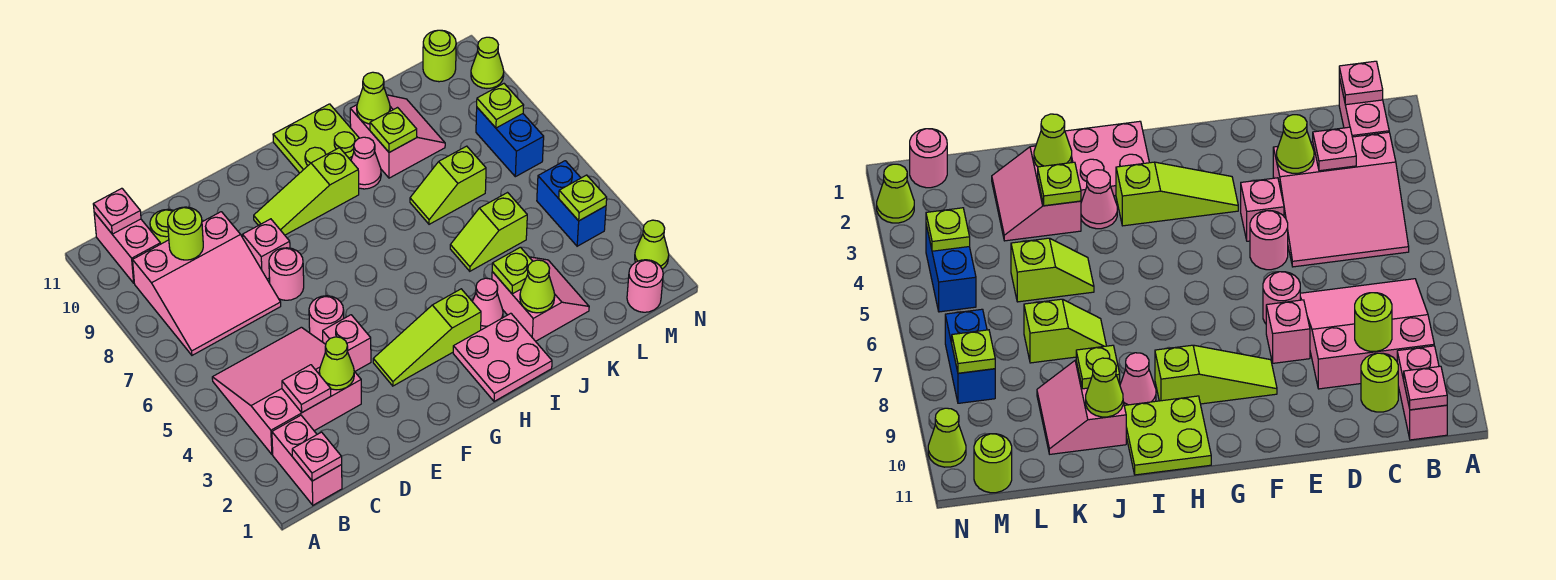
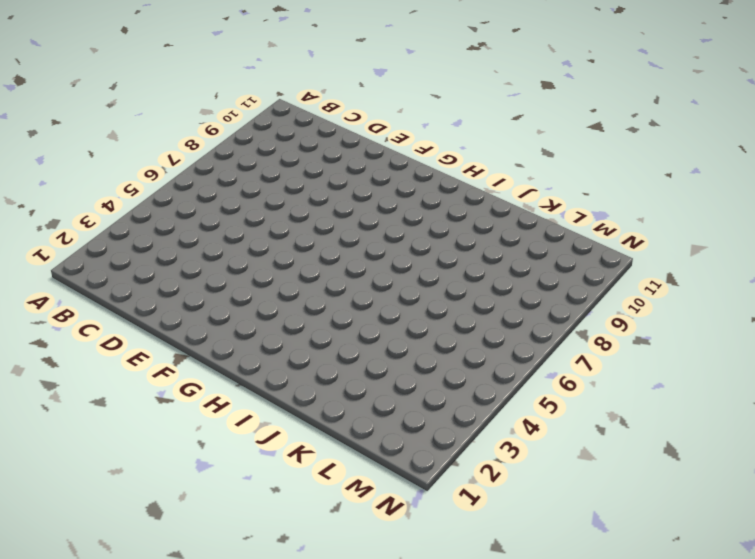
none -> pink 1x2 brick [272,415,342,505]
none -> pink 3x3 slope [212,327,361,454]
none -> pink 3x3 slope [133,212,281,355]
none -> pink 1x2 brick [94,213,160,283]

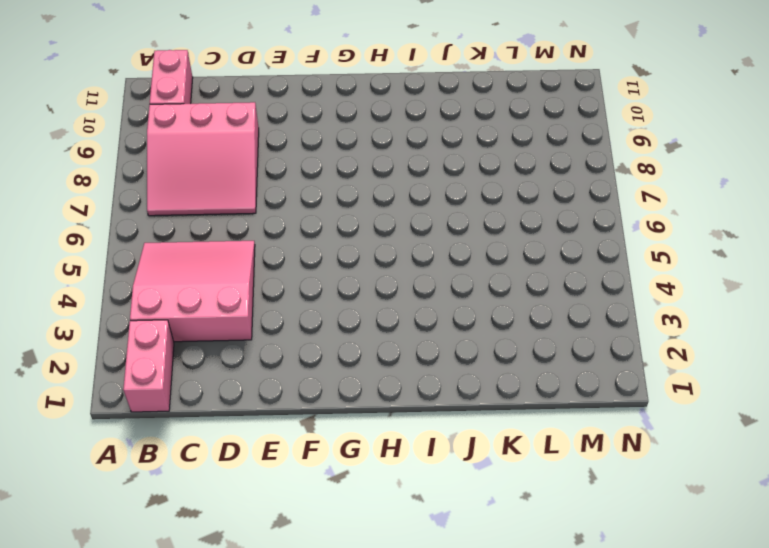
none -> lime 1x1 round brick [150,209,174,244]
none -> pink 1x1 brick [323,315,371,371]
none -> pink 1x1 round brick [309,296,344,342]
none -> pink 1x1 round brick [269,248,304,300]

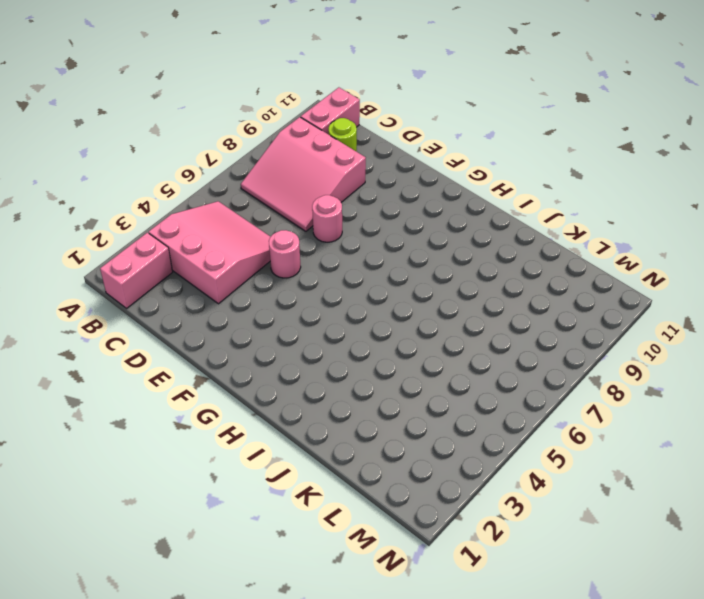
none -> pink 1x1 brick [323,315,371,371]
none -> pink 1x1 brick [243,219,290,279]
none -> lime 1x3 slope [373,289,481,386]
none -> lime 1x3 slope [254,148,359,235]

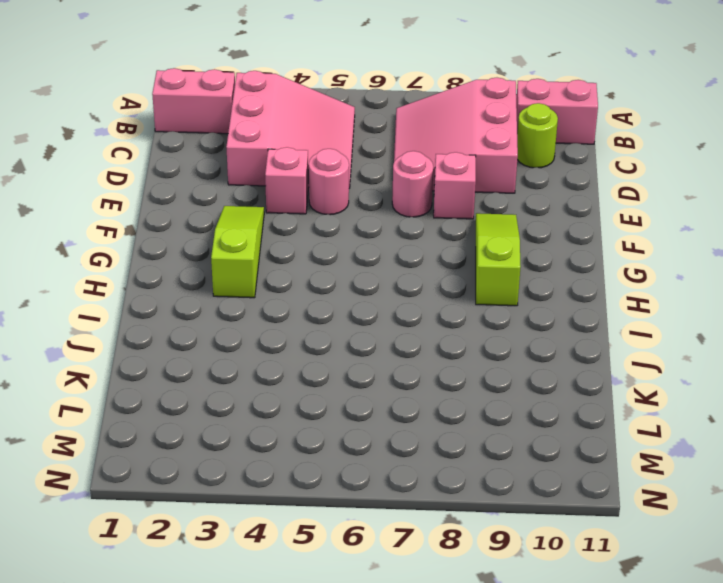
none -> pink 2x2 plate [453,313,552,401]
none -> lime 2x2 plate [273,104,359,173]
none -> pink 1x1 cone [472,278,503,330]
none -> pink 1x1 cone [351,137,381,189]

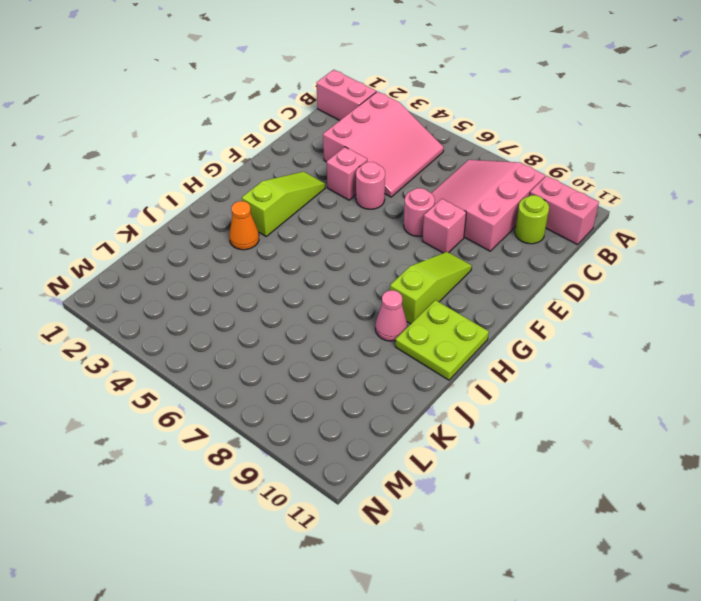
orange 1x1 cone [229,201,259,250] -> pink 1x1 cone [472,278,503,330]
none -> pink 2x2 plate [453,313,552,401]
none -> pink 2x2 slope [492,257,589,341]
none -> lime 1x2 slope [450,193,527,271]
none -> lime 1x2 slope [410,146,486,224]

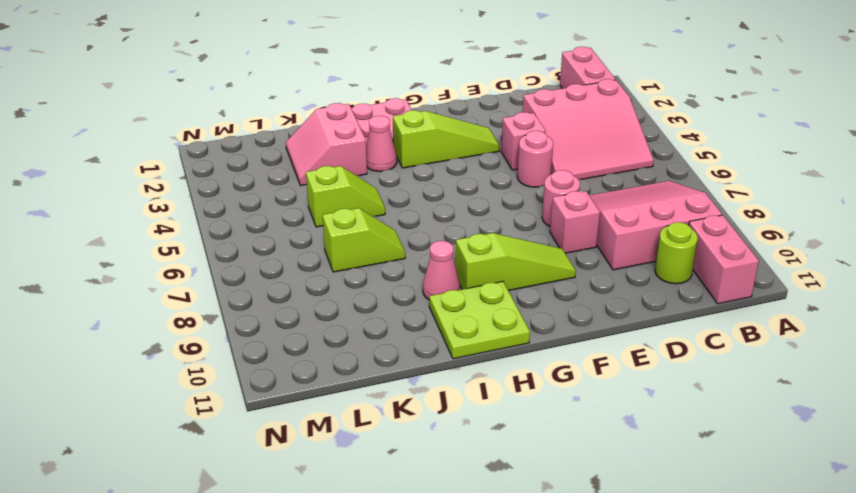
none -> pink 2x2 slope [350,95,445,178]
none -> pink 1x1 round brick [627,260,663,312]
none -> blue 1x2 brick [537,161,606,246]
none -> blue 1x2 brick [476,108,544,177]

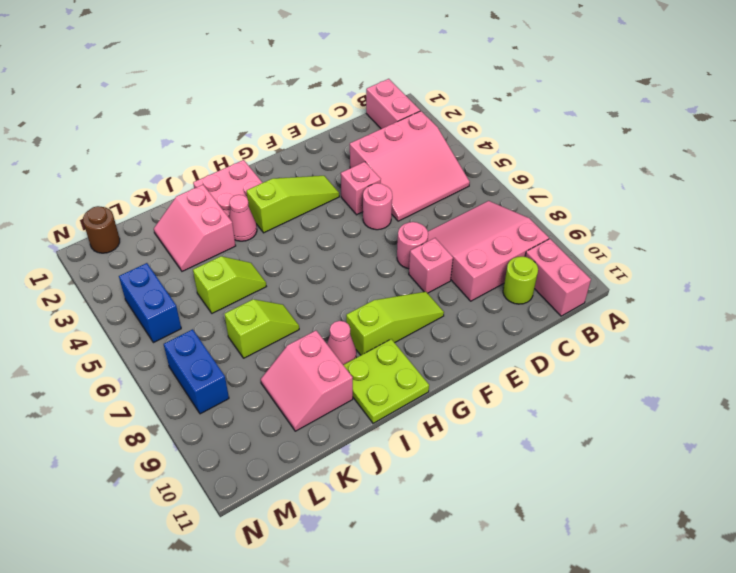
brown 1x1 round brick [83,206,120,253] -> pink 1x1 round brick [627,260,663,312]
none -> lime 1x1 round brick [423,30,456,82]
none -> lime 1x1 cone [635,220,669,269]
none -> lime 1x1 cone [471,37,504,88]
none -> pink 1x1 plate [292,432,342,481]

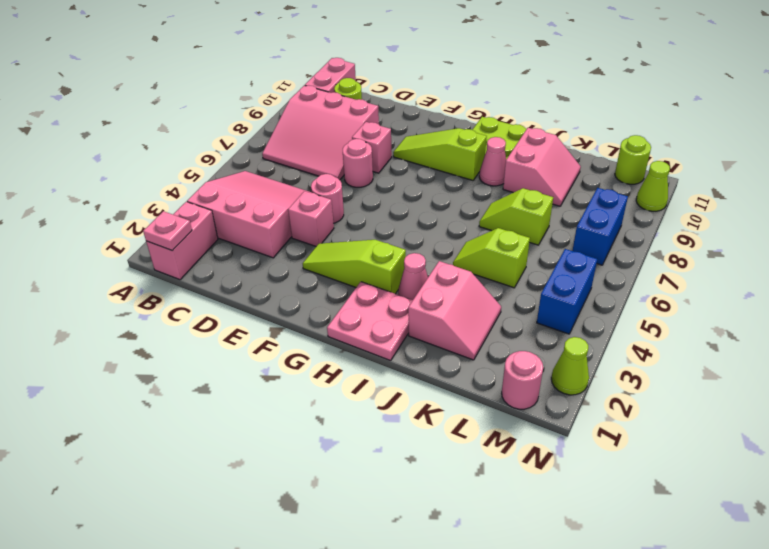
none -> pink 1x1 plate [93,188,141,234]
none -> pink 1x1 plate [282,365,331,412]
none -> lime 1x1 round brick [168,207,203,260]
none -> lime 1x1 cone [319,337,354,390]

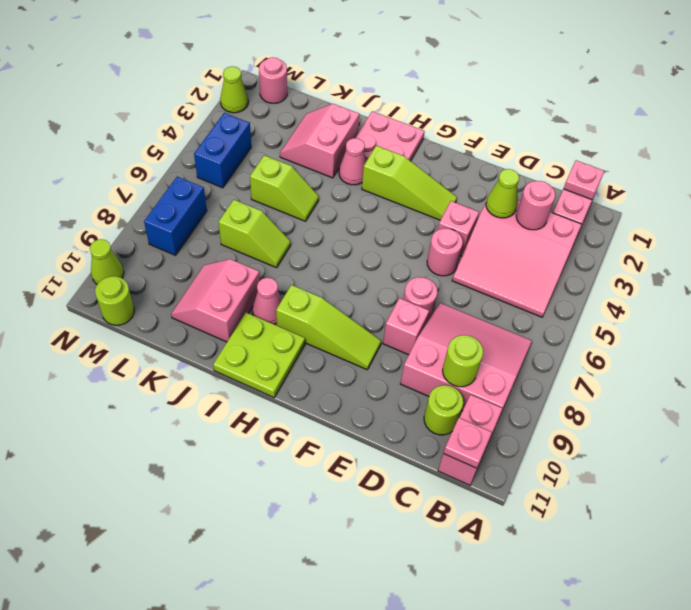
pink 1x1 round brick [516,181,555,230] -> pink 1x1 plate [282,365,331,412]
none -> lime 1x1 cone [520,260,555,313]
none -> lime 1x1 plate [492,247,533,294]
none -> lime 1x1 plate [370,108,417,152]
none -> lime 1x1 cone [357,72,390,124]

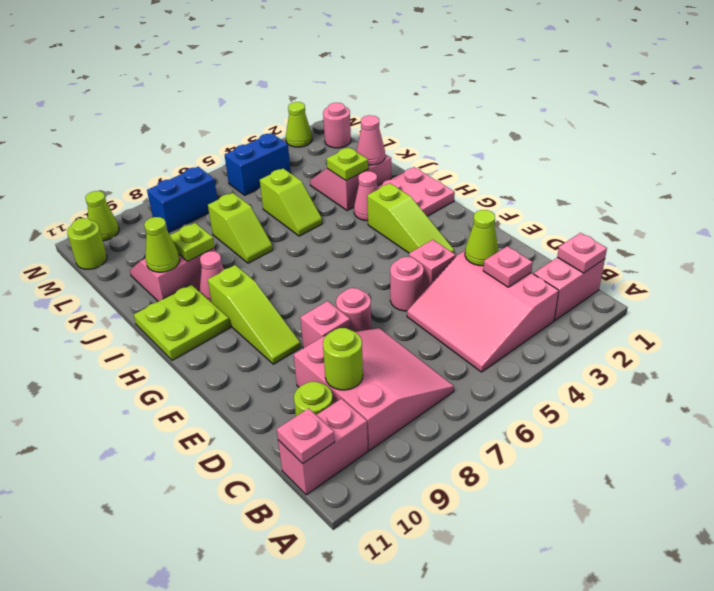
pink 1x1 cone [357,115,385,165] -> lime 1x1 cone [520,260,555,313]
none -> lime 1x1 plate [559,175,607,221]
none -> lime 1x1 plate [477,84,524,128]

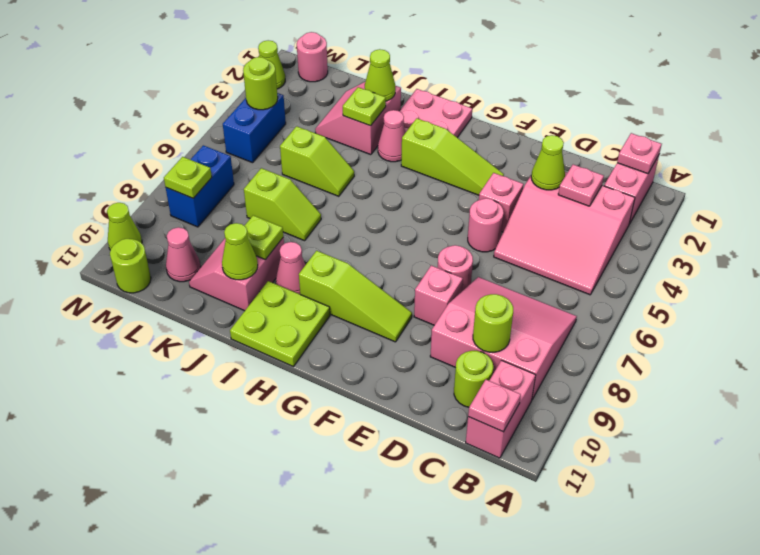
pink 1x1 cone [166,227,201,282] -> none
lime 1x1 round brick [243,57,278,110] -> lime 1x1 plate [559,175,607,221]

